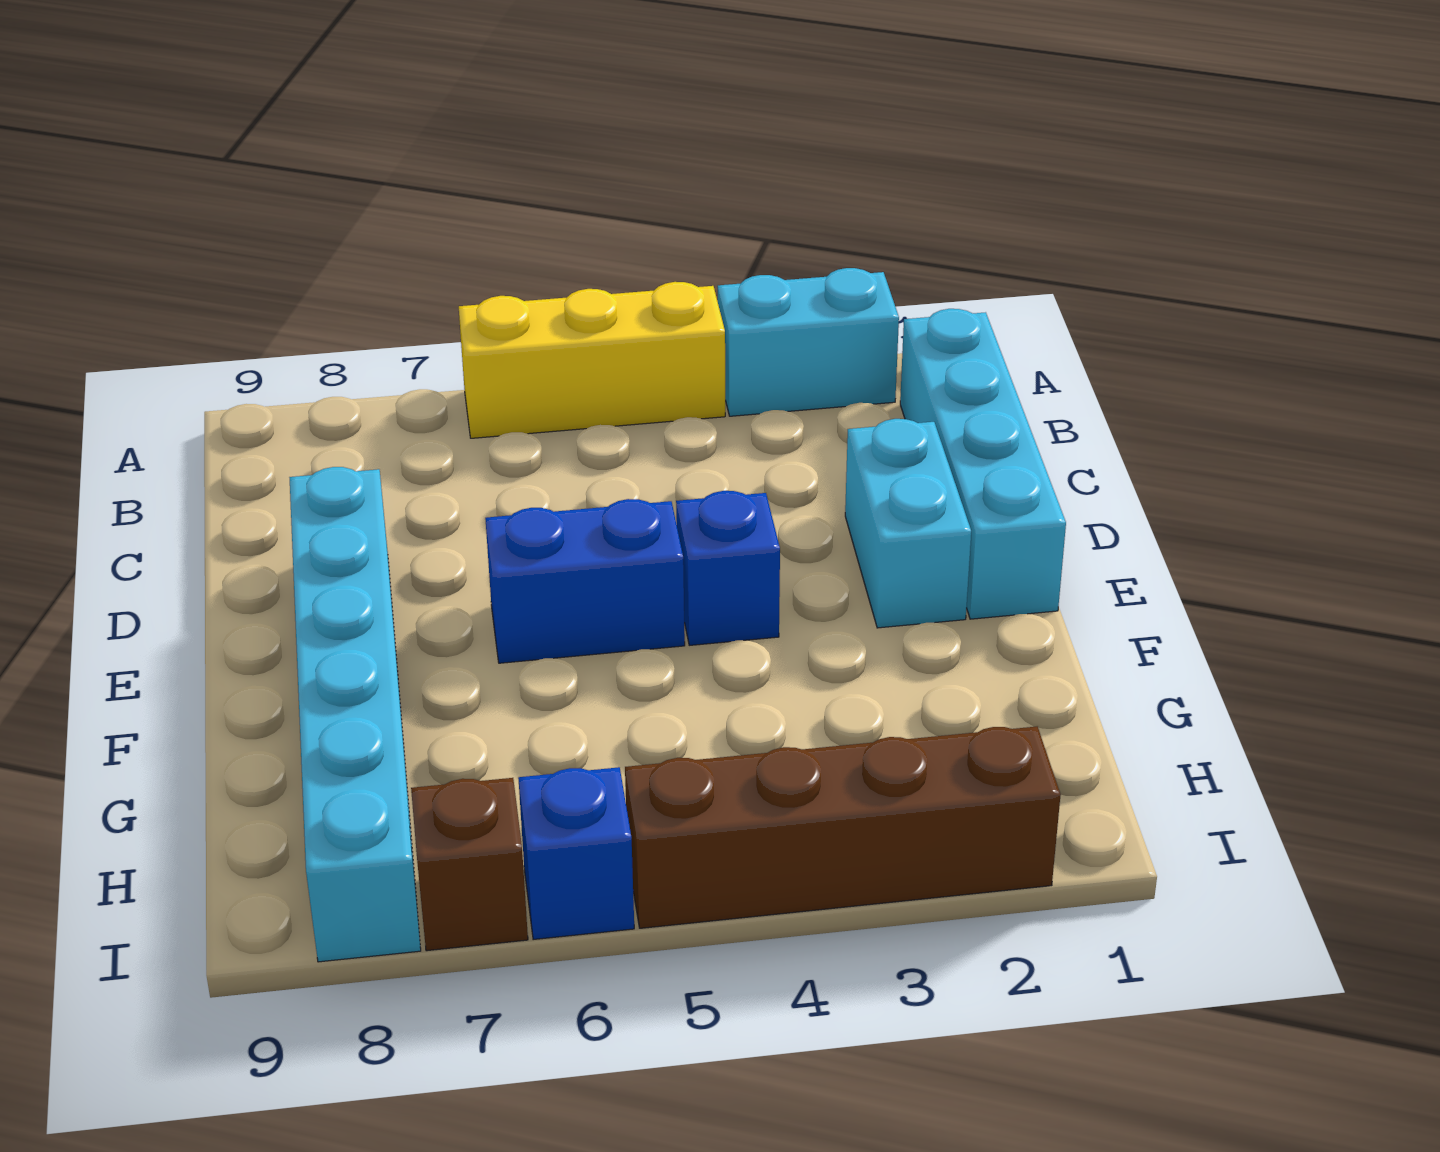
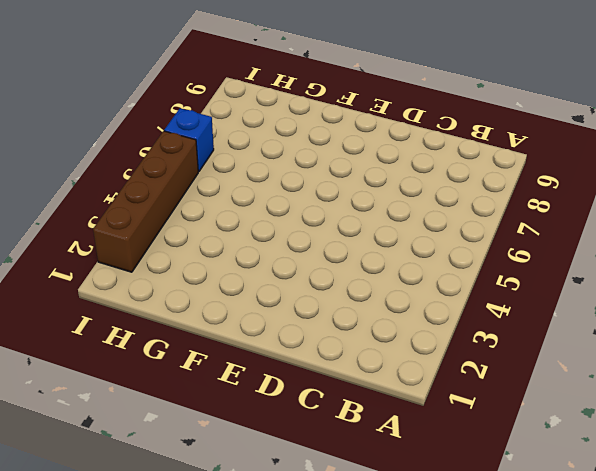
none -> cyan 1x2 brick [718,268,899,416]
none -> yellow 1x3 brick [459,282,725,438]

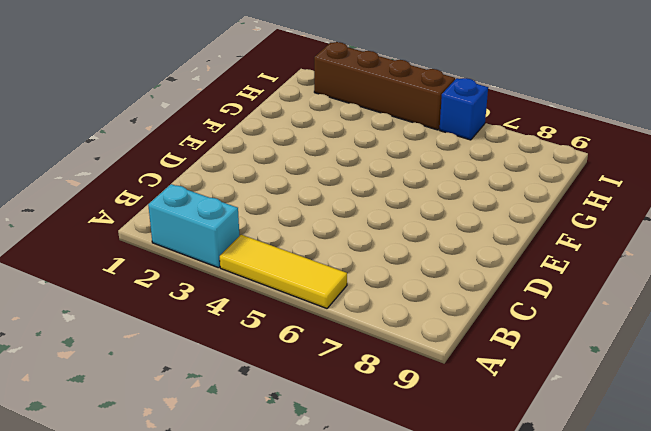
yellow 1x3 tile [220,235,347,308] -> yellow 1x3 brick [459,282,725,438]
none -> cyan 1x4 brick [900,309,1066,619]
none -> cyan 1x2 brick [845,419,971,628]

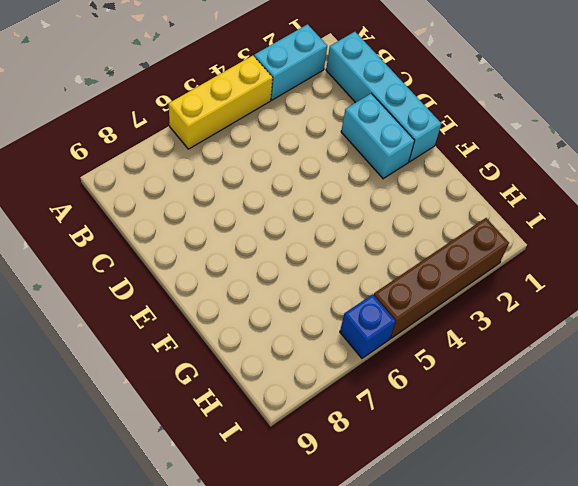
none -> cyan 1x6 brick [289,467,421,962]
none -> blue 1x1 brick [676,491,780,645]

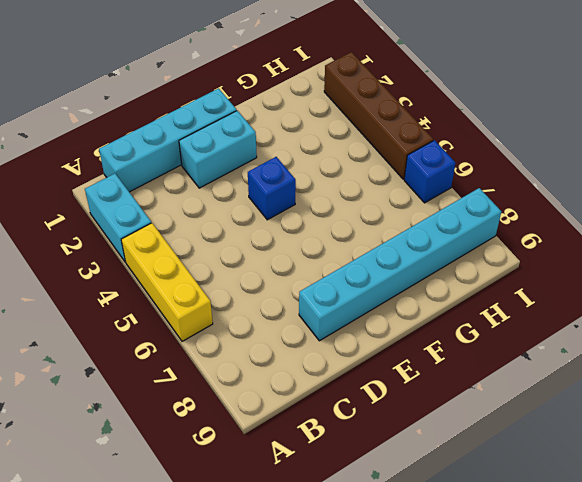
none -> blue 1x2 brick [485,499,685,663]
none -> brown 1x1 brick [411,778,528,951]

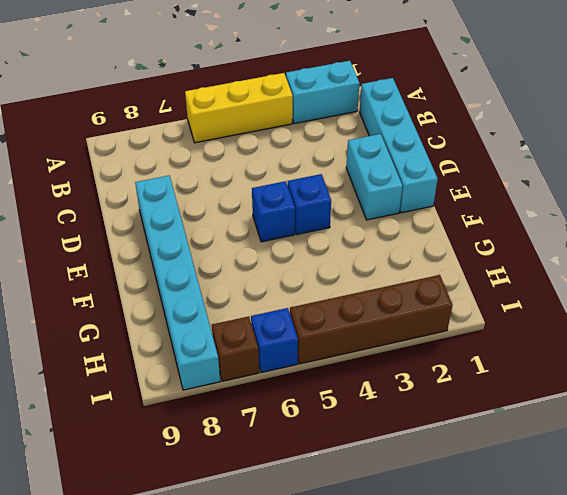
blue 1x1 brick [252,181,295,242] -> blue 1x2 brick [485,499,685,663]

